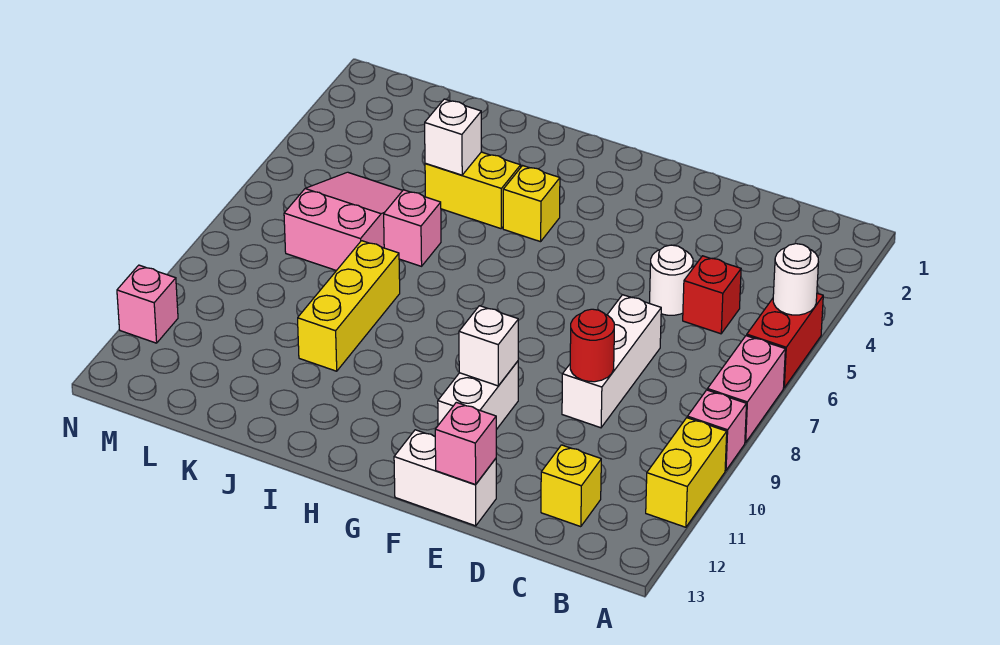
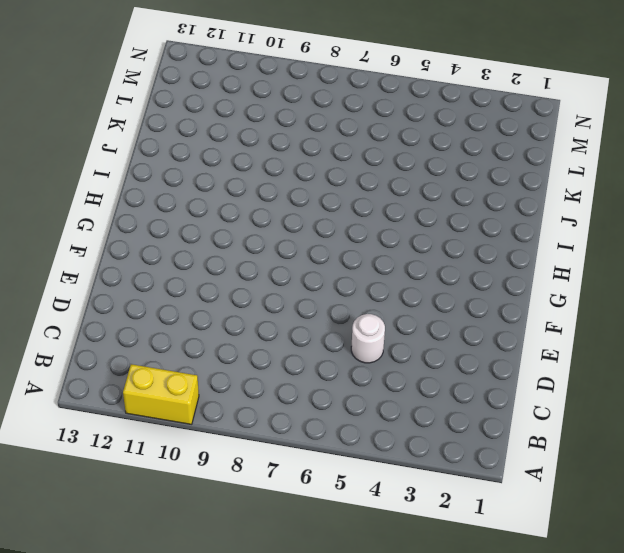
none -> red 1x2 brick [747,293,823,388]
none -> pink 1x2 brick [707,336,785,443]
none -> pink 1x1 brick [687,390,746,470]

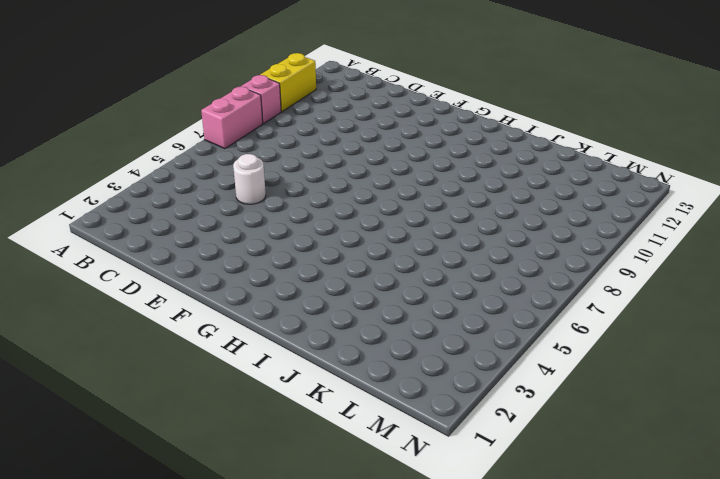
none -> red 1x2 brick [747,293,823,388]
none -> red 1x1 brick [683,256,741,334]
none -> yellow 1x1 brick [541,445,601,527]

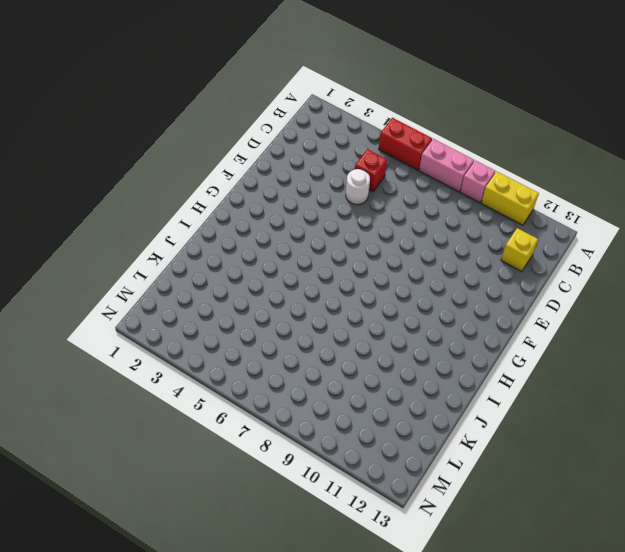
none -> white 1x3 brick [562,295,661,428]
none -> white 1x2 brick [394,430,496,526]
none -> white 1x2 brick [438,361,518,430]

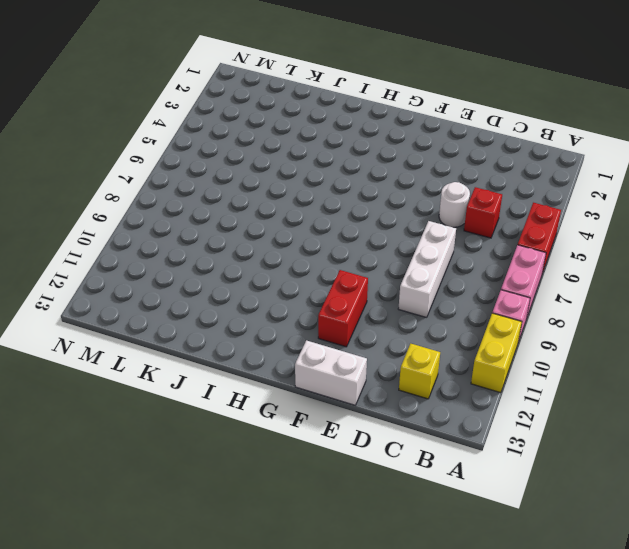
red 1x2 brick [318,270,368,347] -> white 1x2 brick [438,361,518,430]
none -> yellow 1x1 brick [503,166,560,242]
none -> yellow 1x2 brick [425,152,521,229]
none -> pink 1x1 brick [384,190,441,266]

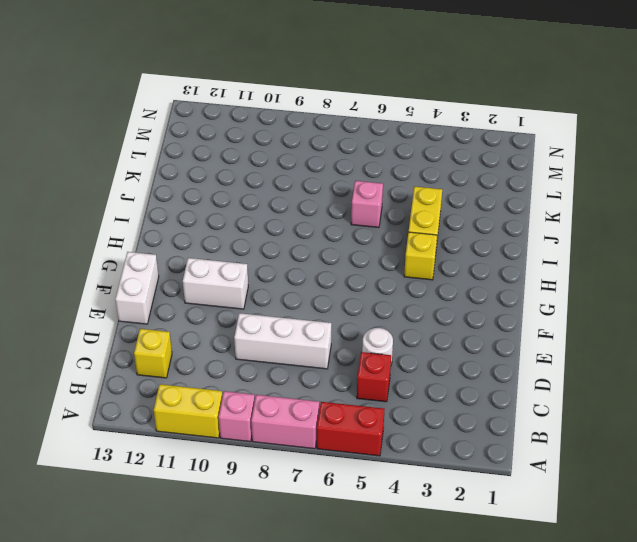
none -> yellow 1x3 brick [298,241,400,371]
none -> pink 2x3 slope [284,172,403,271]
none -> pink 1x1 brick [117,265,178,343]

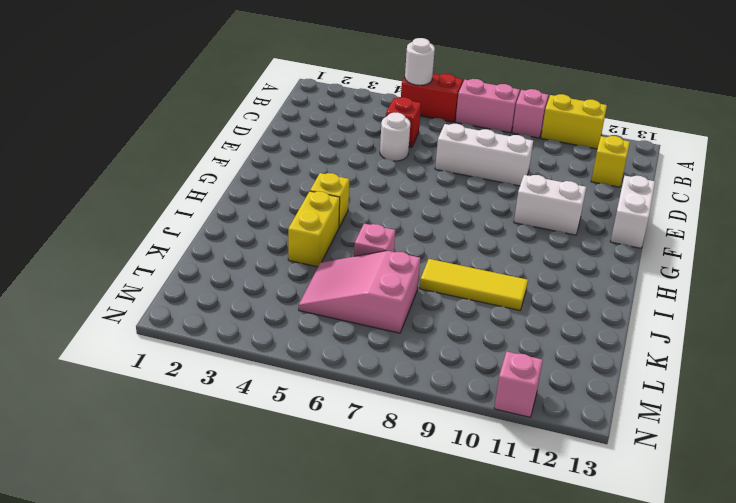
yellow 1x3 tile [420,259,528,310] -> yellow 1x3 brick [298,241,400,371]
none -> red 1x1 round brick [570,309,614,382]
none -> pink 1x1 brick [435,402,496,485]
none -> white 1x1 brick [459,306,518,386]

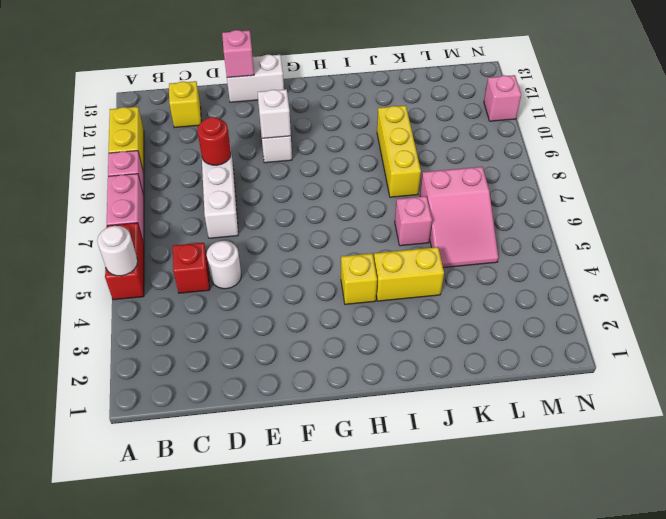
none -> white 1x1 brick [425,99,481,175]

